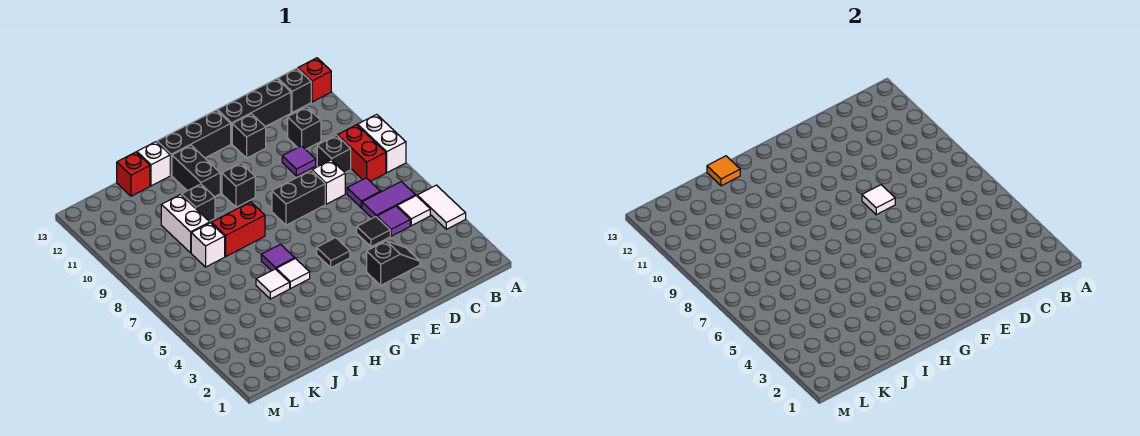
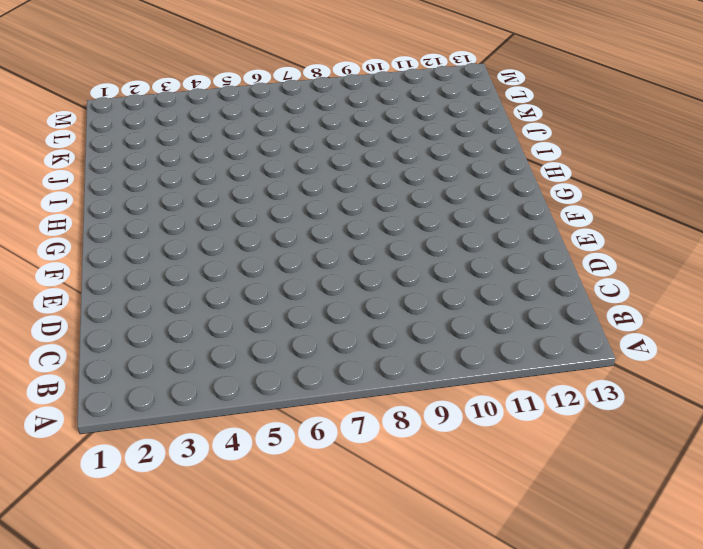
none -> white 1x2 tile [417,185,466,229]
none -> white 1x2 brick [358,114,406,173]
none -> red 1x1 brick [298,58,331,102]
none -> white 1x1 tile [397,196,430,226]

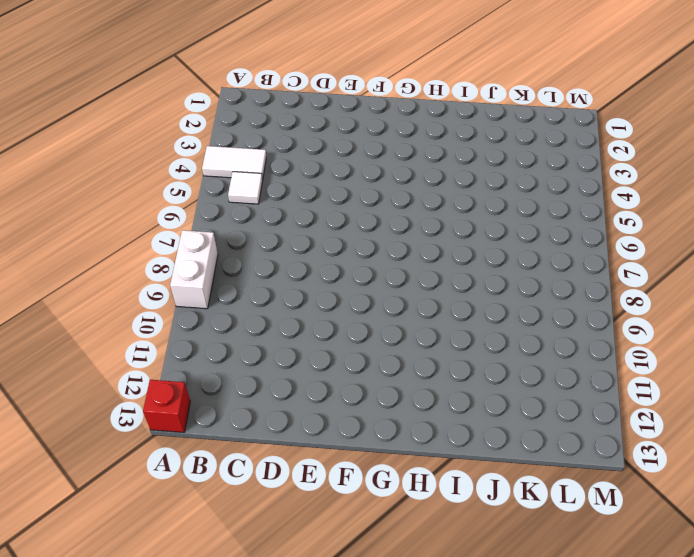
white 1x2 tile [202,146,266,179] -> white 1x2 tile turned to [417,185,466,229]
none -> purple 1x2 tile [362,182,416,218]
none -> red 1x2 brick [337,125,386,181]
none -> black 1x1 brick [278,68,311,112]
none -> purple 1x1 tile [377,206,410,236]

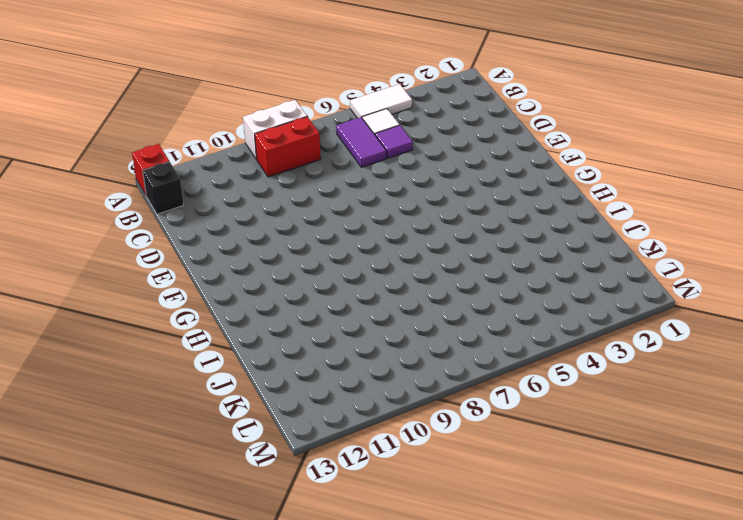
none -> purple 1x1 tile [347,178,381,208]
none -> black 1x1 brick [317,135,351,173]
none -> black 1x1 brick [288,107,321,150]
none -> black 1x3 brick [217,79,291,144]

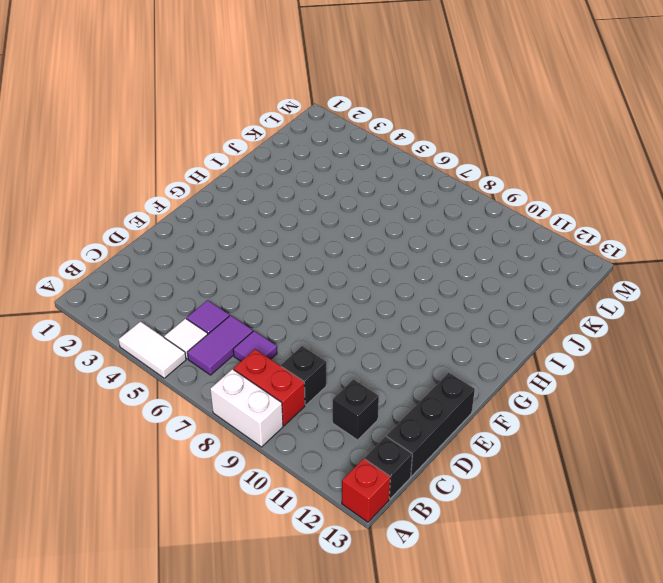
none -> black 1x2 slope [367,241,420,285]
none -> black 1x1 tile [357,217,390,247]
none -> white 1x1 brick [312,160,345,204]
none -> purple 1x1 tile [282,146,316,176]

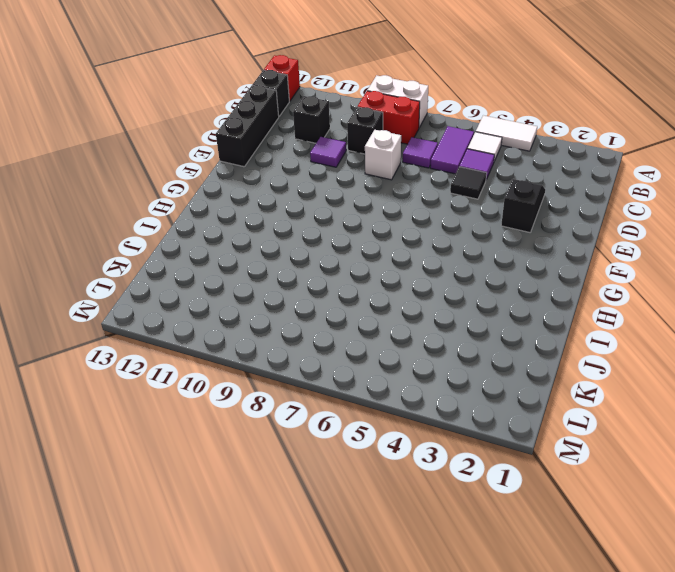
none -> black 1x2 brick [272,170,325,225]
none -> black 1x1 brick [232,114,266,158]
none -> black 1x1 tile [317,238,350,267]
none -> black 1x3 brick [157,110,231,175]

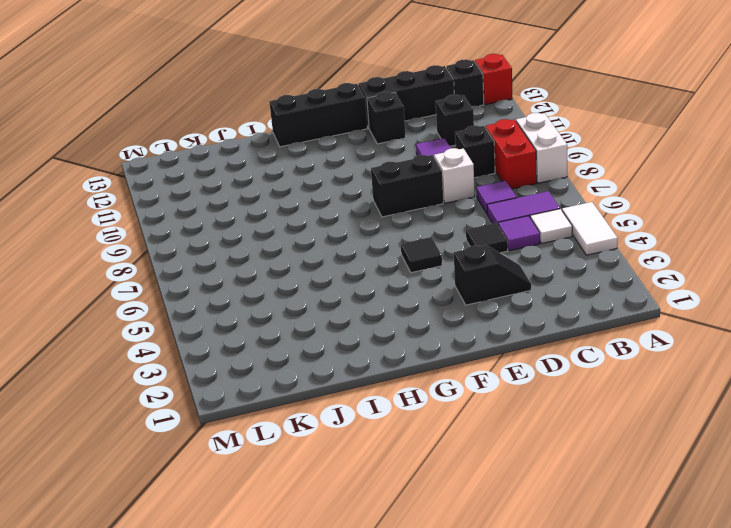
none -> black 1x1 brick [222,163,255,207]
none -> white 1x1 tile [276,259,310,289]
none -> purple 1x1 tile [261,244,295,271]
none -> red 1x2 brick [211,202,265,256]

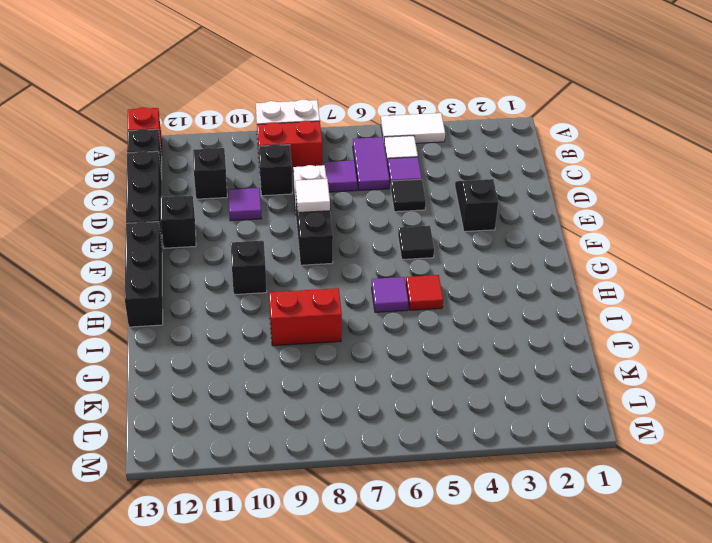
red 1x1 tile [406,275,443,310] -> white 1x1 tile [276,259,310,289]
red 1x2 brick [269,288,342,346] -> red 1x2 brick turned to [211,202,265,256]
none -> black 1x2 brick [172,145,220,197]
none -> white 1x1 tile [256,269,290,299]
none -> black 1x1 brick [182,184,215,221]
none -> white 1x1 brick [137,142,170,186]

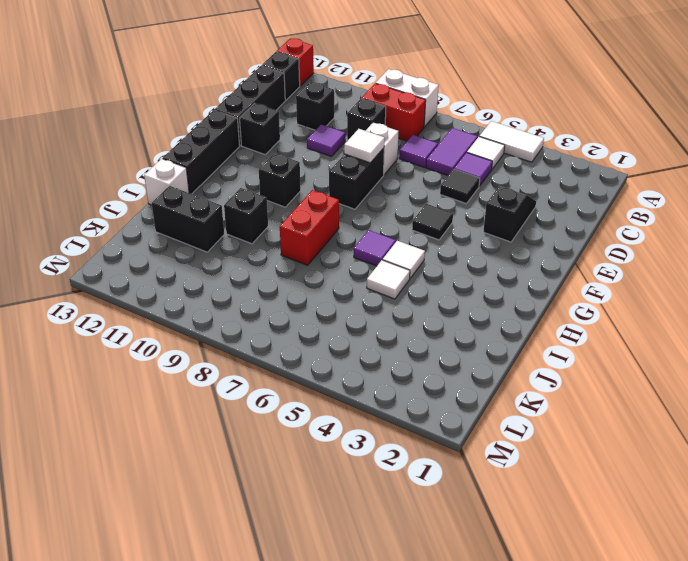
black 1x2 brick [152,186,224,252] -> black 1x2 brick moved to [172,145,220,197]
none -> white 1x1 brick [191,223,225,267]
none -> white 1x2 brick [161,194,210,253]
none -> red 1x1 brick [117,152,150,196]
none -> orange 1x1 tile [707,156,740,186]

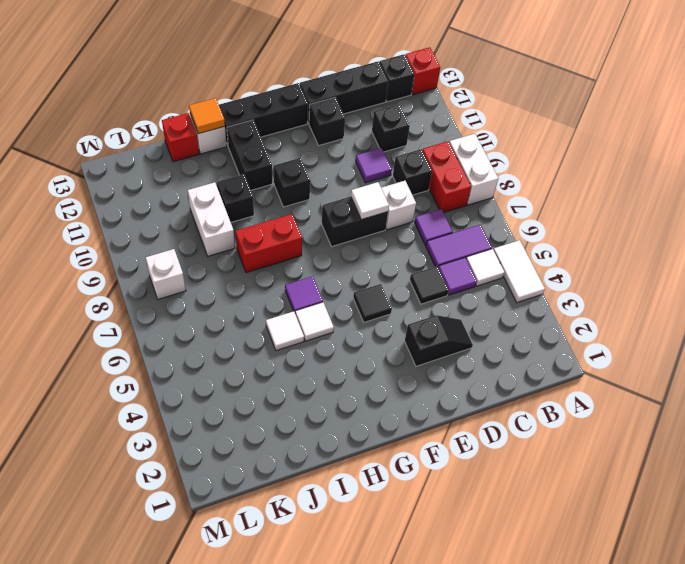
white 1x1 brick [146,249,186,299] -> white 1x1 brick moved to [191,223,225,267]

